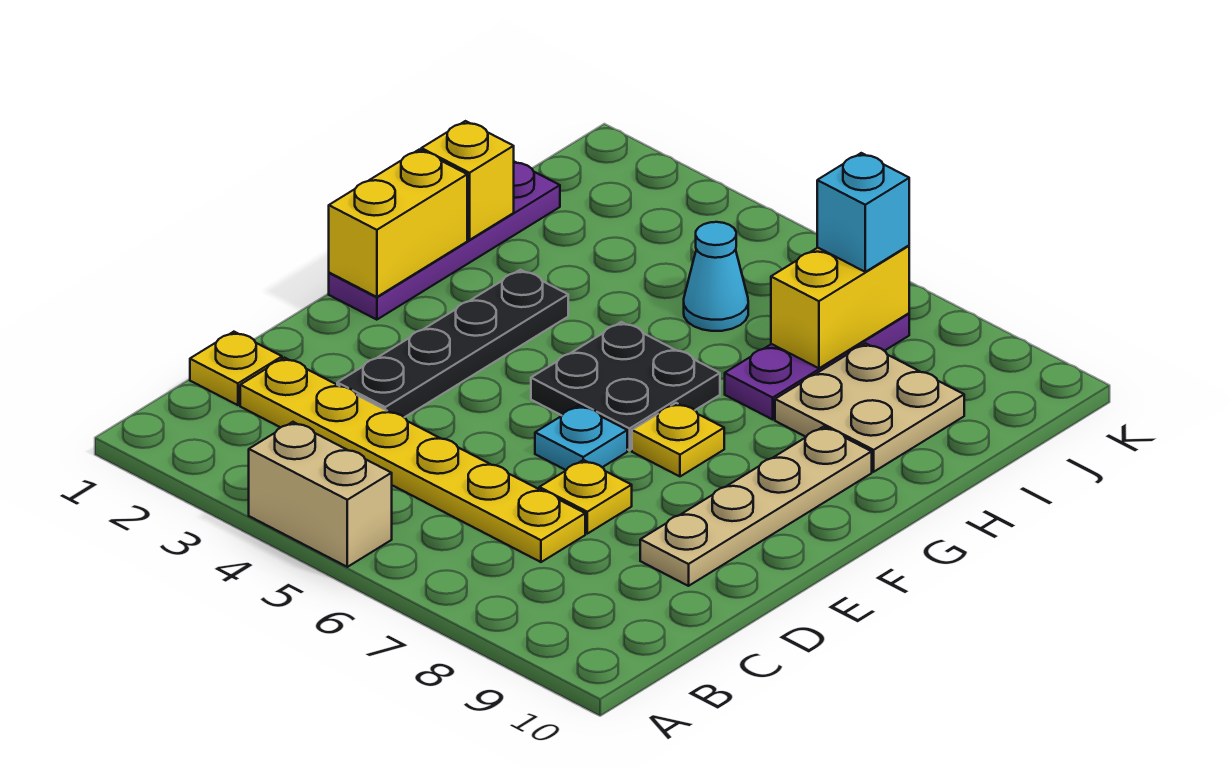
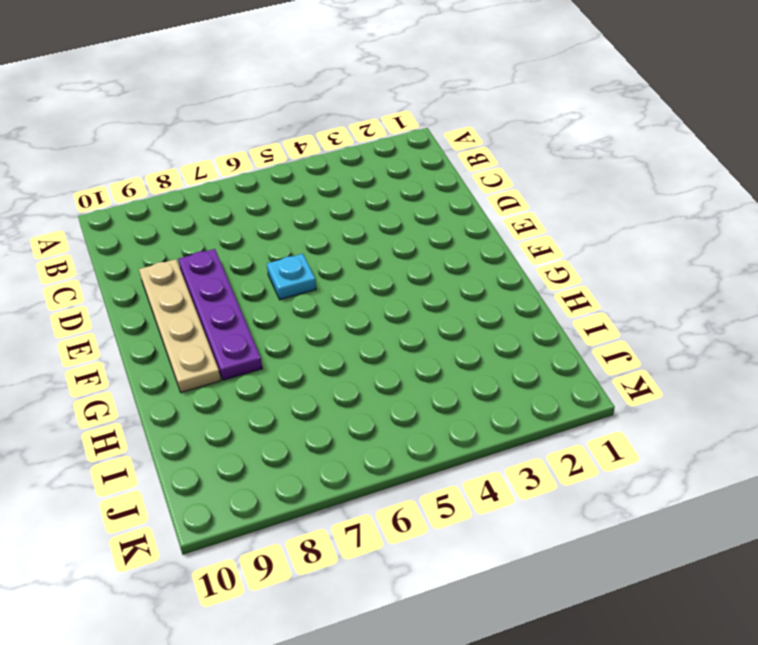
purple 1x4 plate [178,249,262,380] -> purple 1x4 plate moved to [329,162,560,320]
none -> tan 1x2 brick [249,422,392,567]
none -> yellow 1x1 plate [190,332,282,405]
none -> yellow 1x6 plate [240,358,585,562]

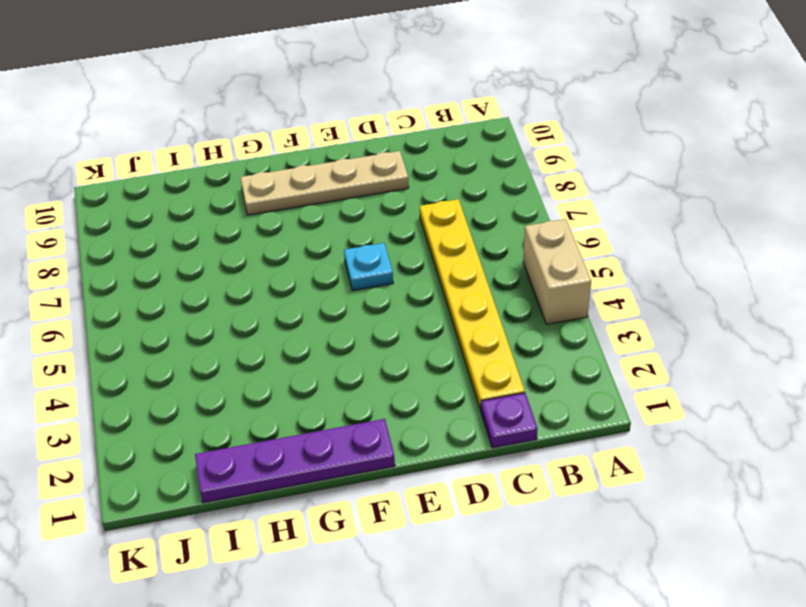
purple 1x1 plate [481,393,538,448] -> yellow 1x1 plate [190,332,282,405]
none -> black 1x4 plate [337,270,568,417]
none -> yellow 1x1 plate [539,460,632,534]
none -> black 2x2 plate [531,322,720,450]

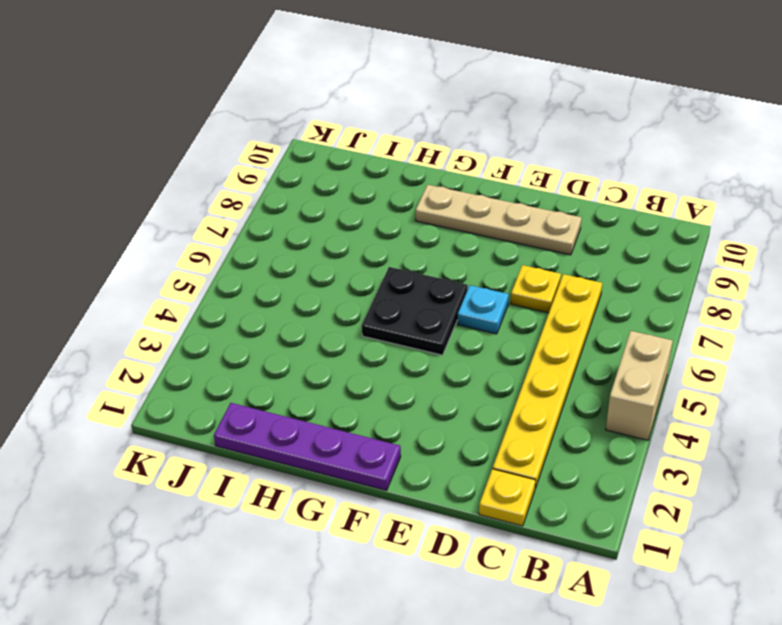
none -> black 1x4 plate [337,270,568,417]
none -> yellow 1x1 plate [632,403,724,476]
none -> purple 1x3 plate [725,313,909,419]

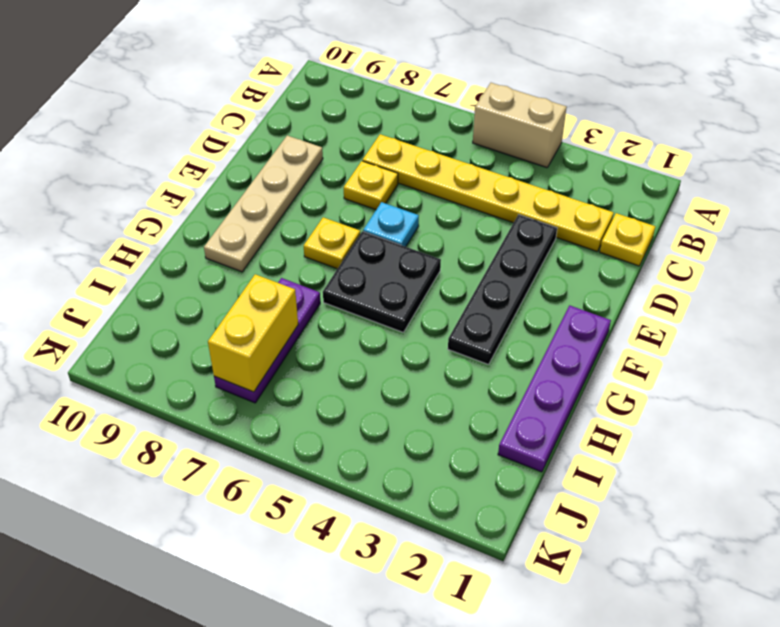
none -> tan 2x2 plate [775,343,964,472]
none -> cyan 1x1 cone [684,222,748,331]
none -> yellow 1x2 brick [329,150,467,297]

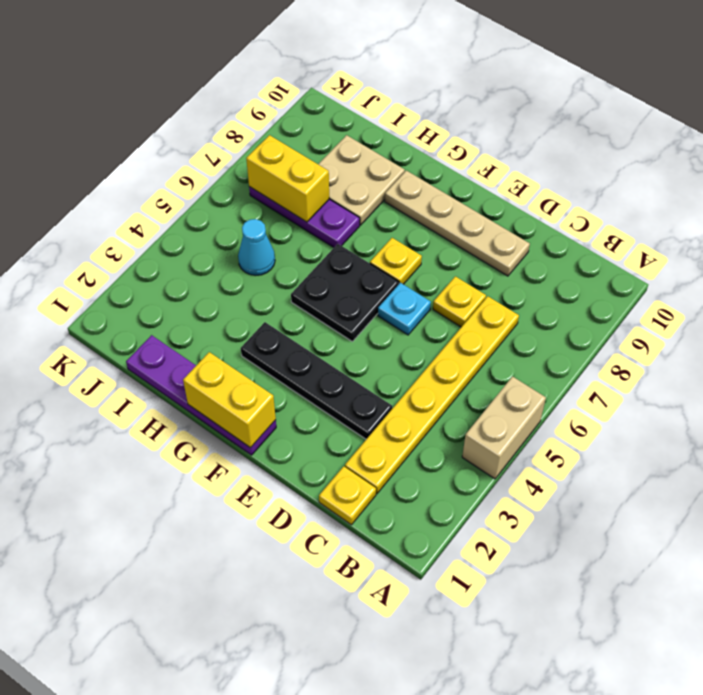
none -> yellow 1x1 brick [421,121,514,240]
none -> cyan 1x1 brick [817,153,909,272]

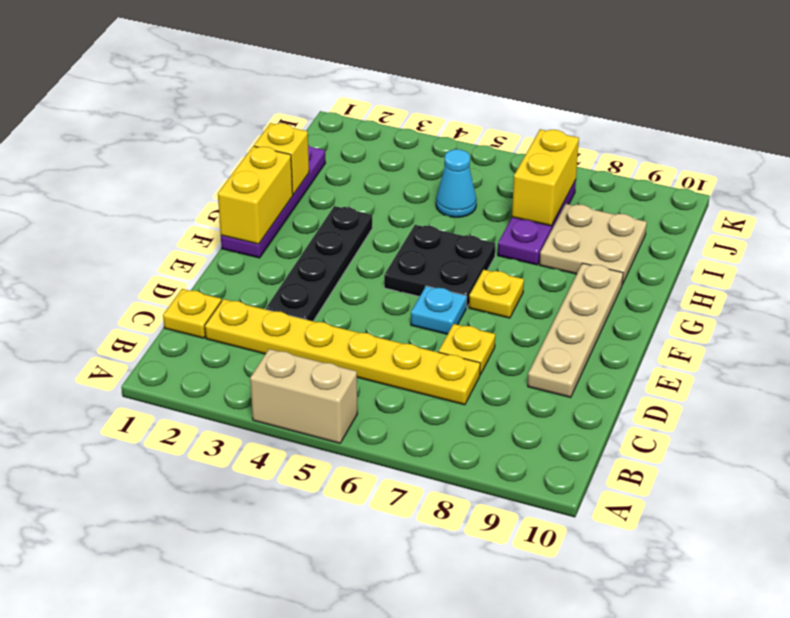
none -> cyan 1x1 brick [817,153,909,272]

